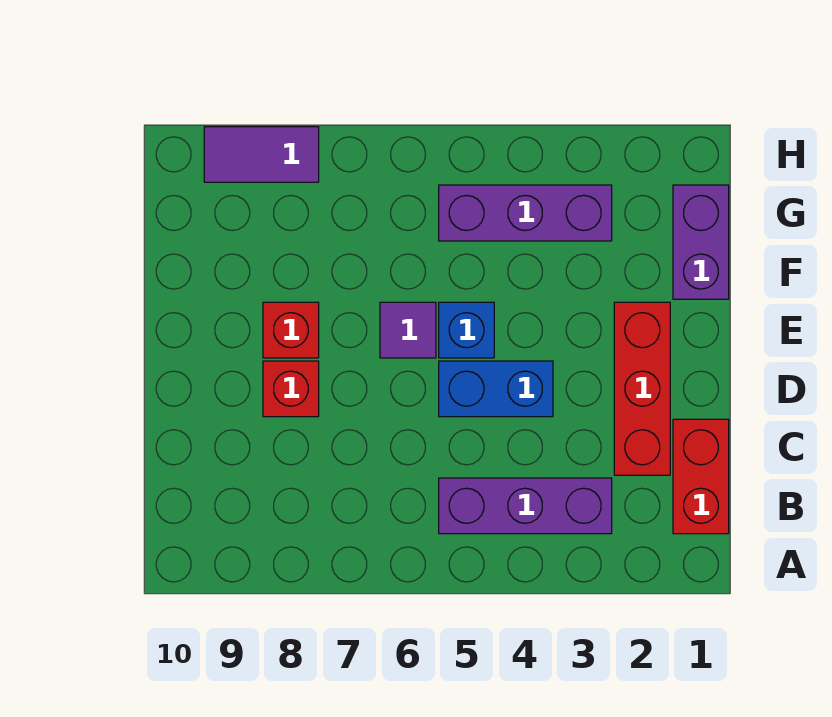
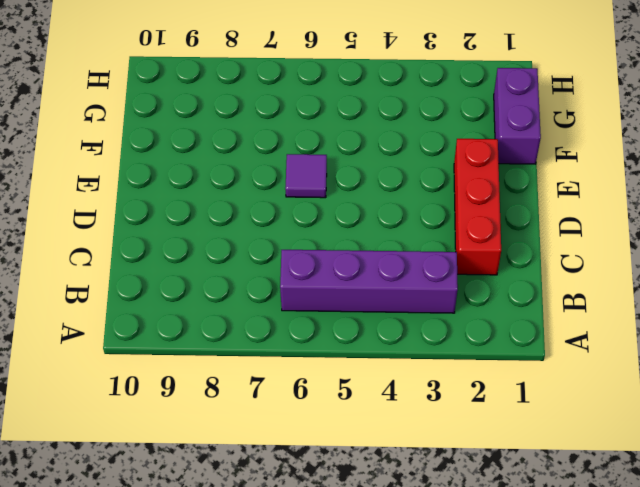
purple 1x4 brick [280,250,458,313] -> purple 1x3 brick [439,478,612,534]
none -> red 1x2 brick [673,419,729,534]
none -> blue 1x2 brick [439,361,553,417]

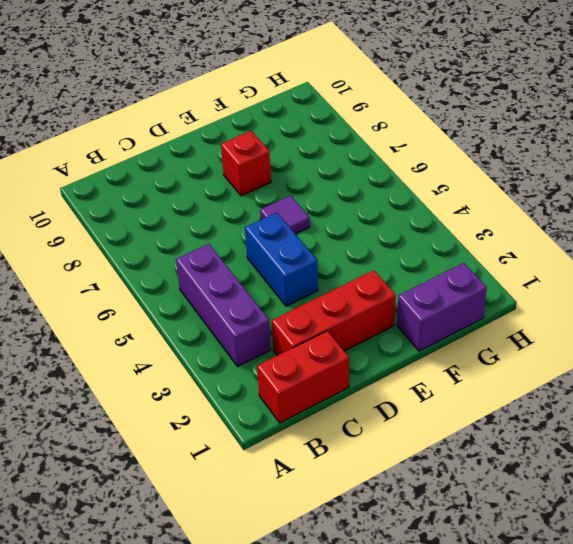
none -> red 1x1 brick [263,361,319,417]
none -> blue 1x1 brick [439,302,494,358]

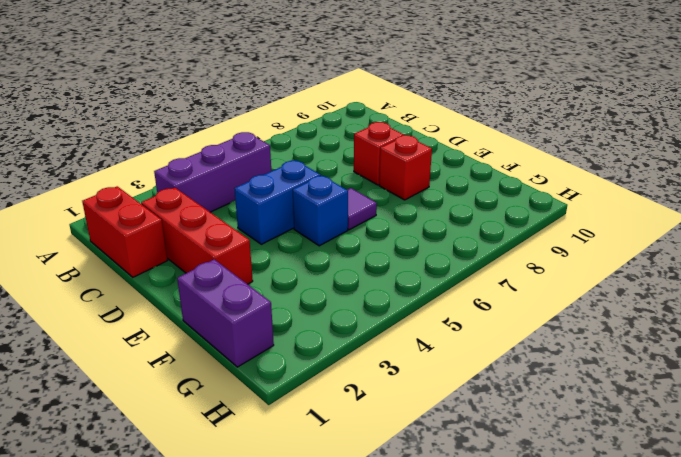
none -> purple 1x3 brick [439,185,612,241]
none -> purple 1x2 tile [204,127,319,182]

